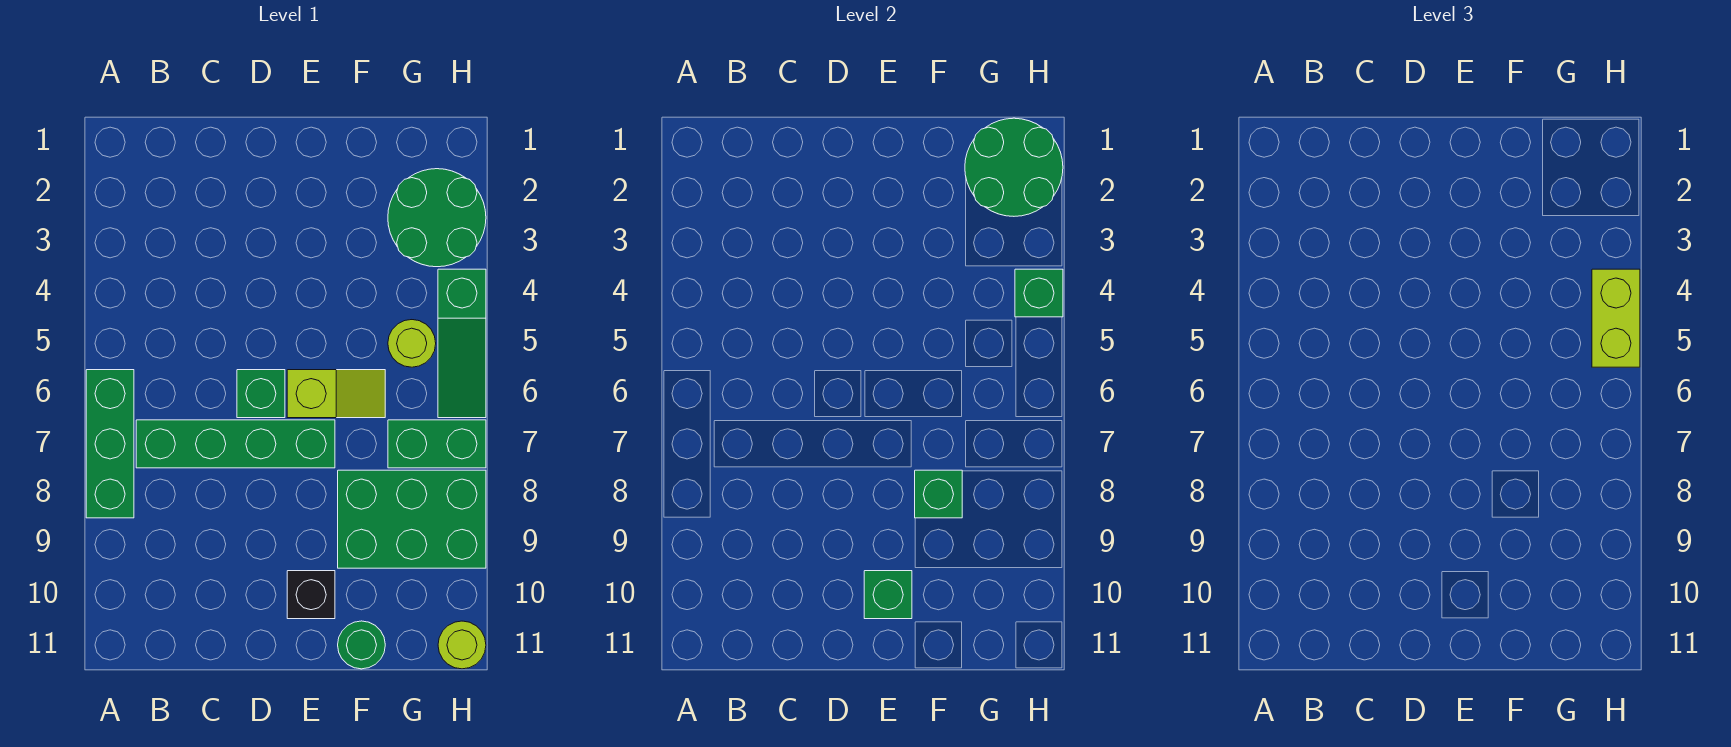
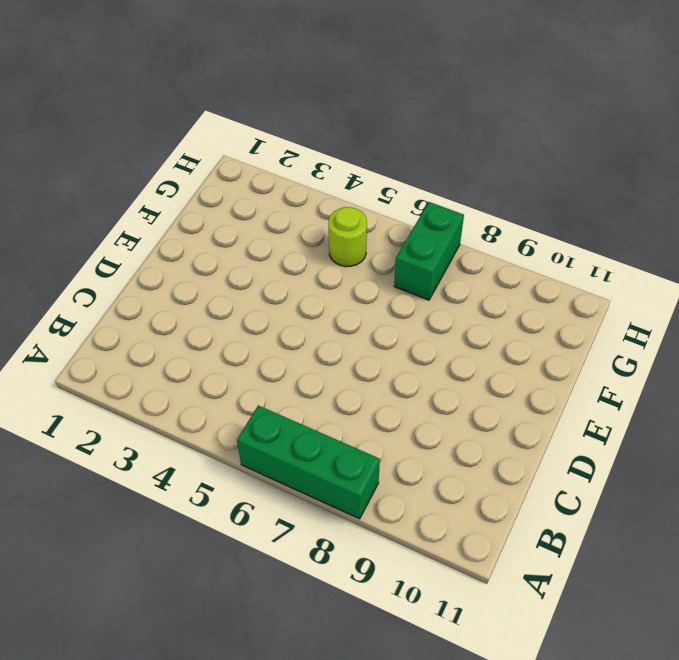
none -> green 1x4 brick [136,420,335,468]
none -> green 1x1 brick [237,370,285,418]
none -> lime 1x2 slope [287,370,385,418]

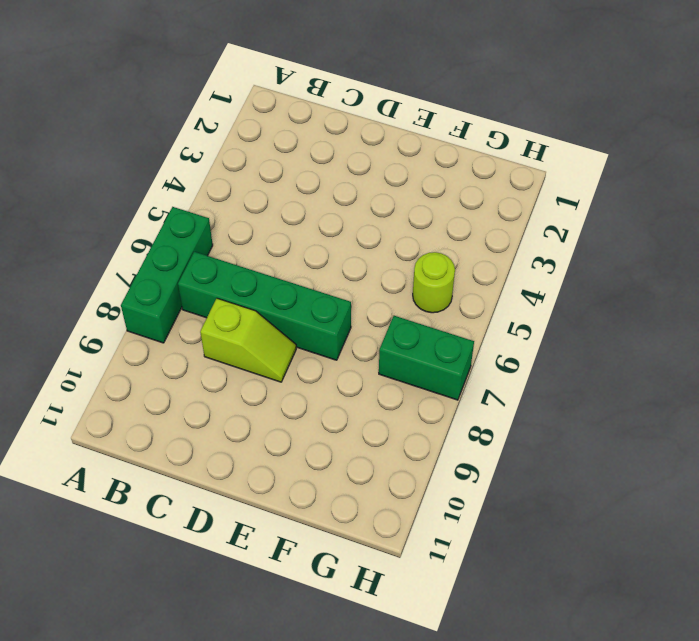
lime 1x2 slope [200,298,296,382] -> lime 1x2 slope moved to [287,370,385,418]
none -> green 1x1 brick [237,370,285,418]
none -> black 1x1 brick [287,571,335,619]
none -> green 2x3 brick [338,470,486,568]

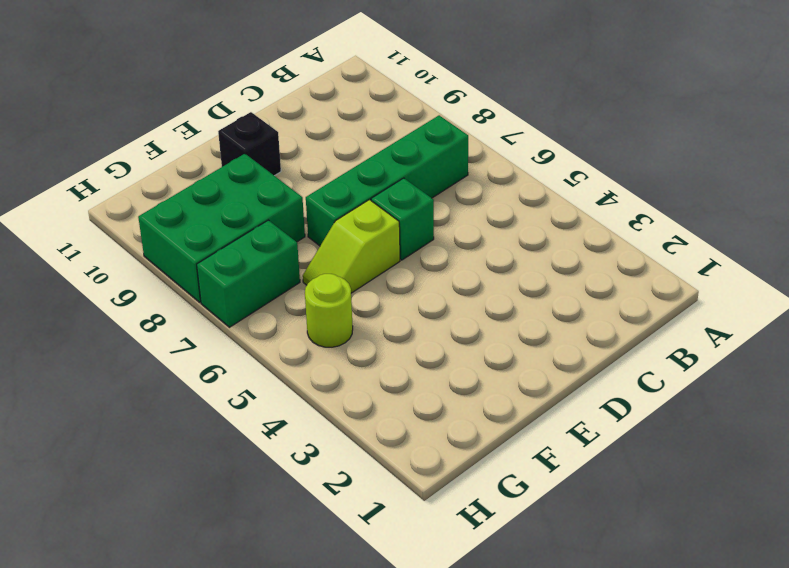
none -> green 1x3 brick [86,370,134,518]
none -> green 1x1 round brick [338,621,385,669]
none -> green 2x2 round brick [388,169,486,267]

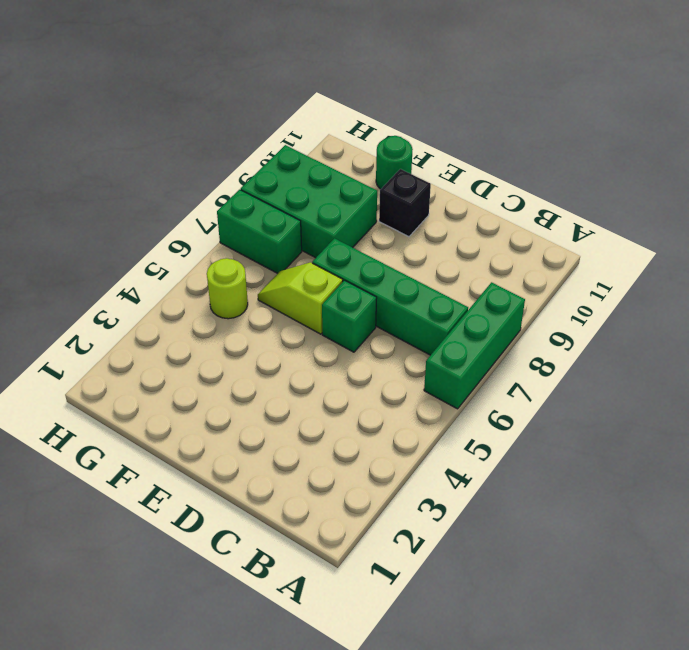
none -> green 2x2 round brick [388,169,486,267]
none -> green 1x3 slope [438,269,486,418]
none -> lime 1x1 round brick [438,621,486,669]

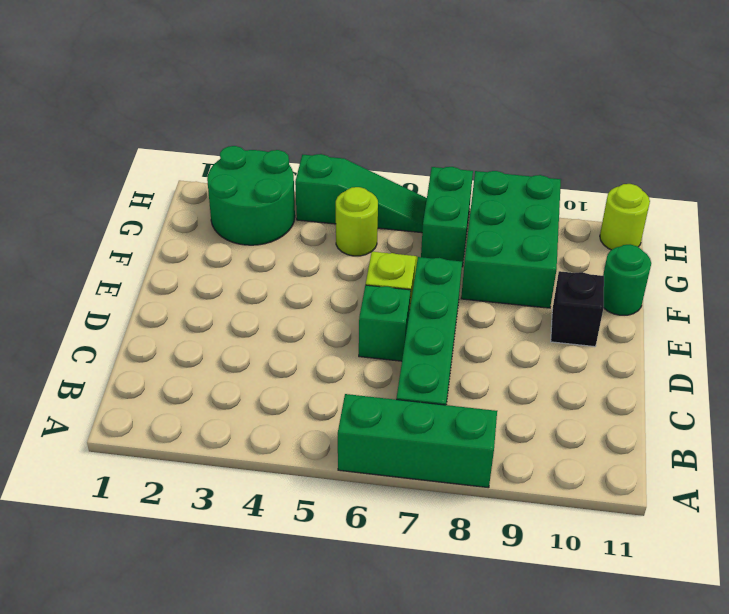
none -> green 1x1 brick [864,571,912,619]
none -> green 1x1 brick [915,470,962,518]
none -> green 2x2 round brick [965,118,1063,216]

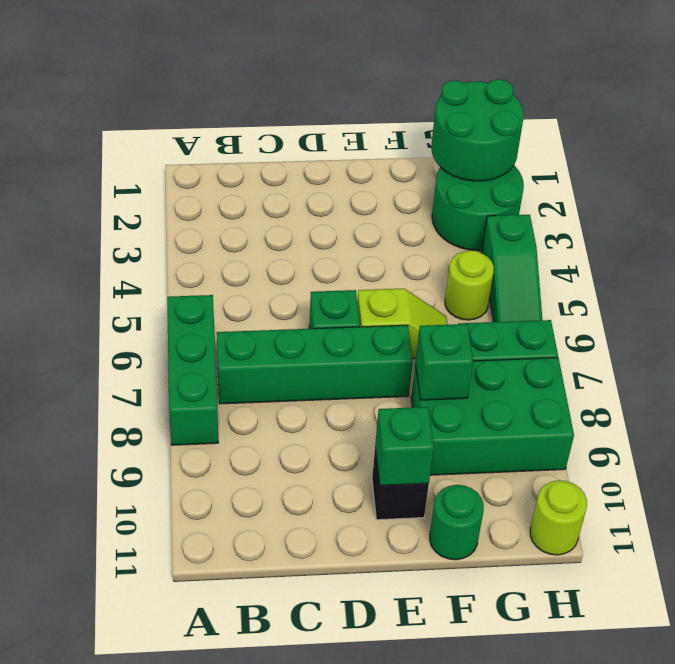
none -> green 1x1 brick [1015,269,1063,317]
none -> lime 1x2 brick [1592,269,1640,367]

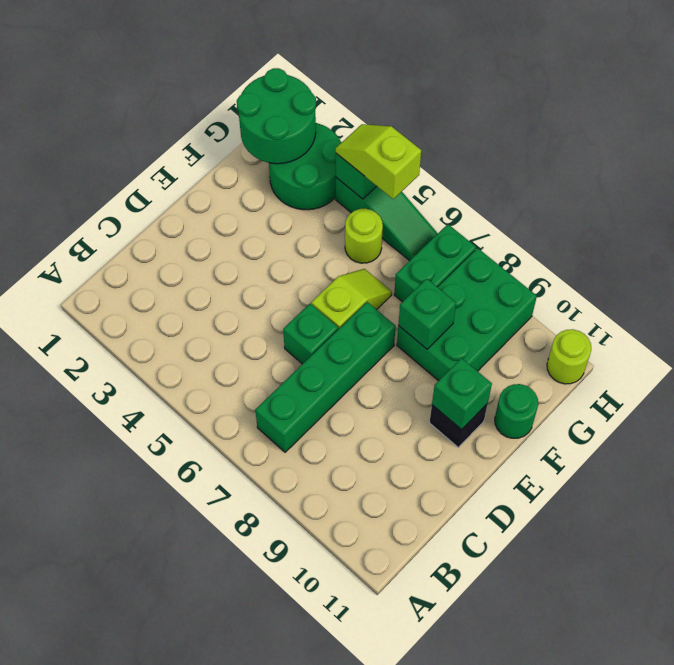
lime 1x2 slope [336,124,421,199] -> lime 1x2 brick [1592,269,1640,367]
none -> green 1x3 brick [86,370,134,518]

